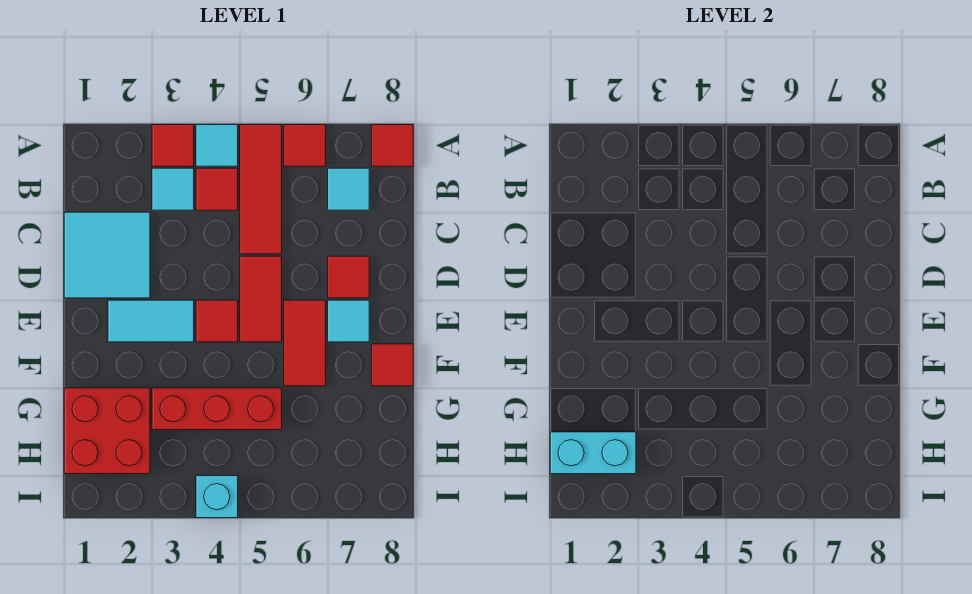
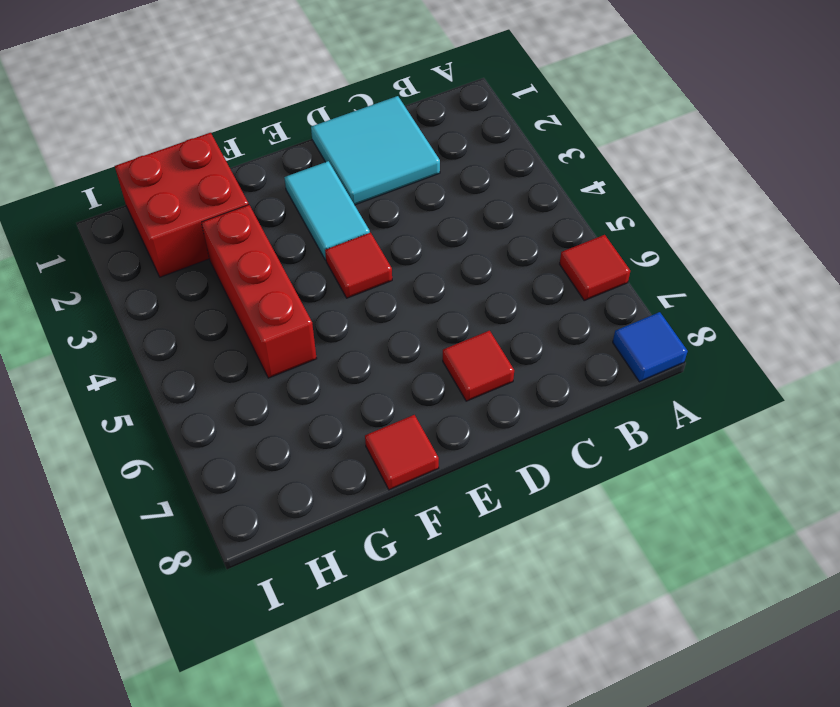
blue 1x1 tile [613,312,688,382] -> red 1x1 tile [372,125,413,166]
none -> red 1x1 tile [152,125,194,166]
none -> cyan 1x1 tile [196,125,238,166]
none -> red 1x3 tile [240,125,282,254]

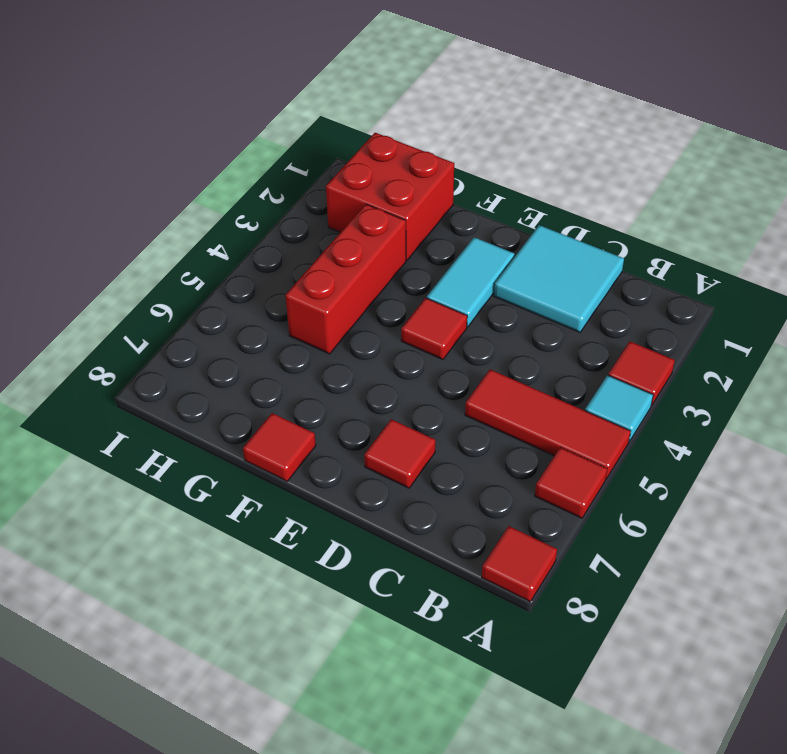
none -> cyan 1x1 tile [152,168,194,210]
none -> red 1x1 tile [196,168,238,210]
none -> cyan 1x1 tile [328,168,369,210]

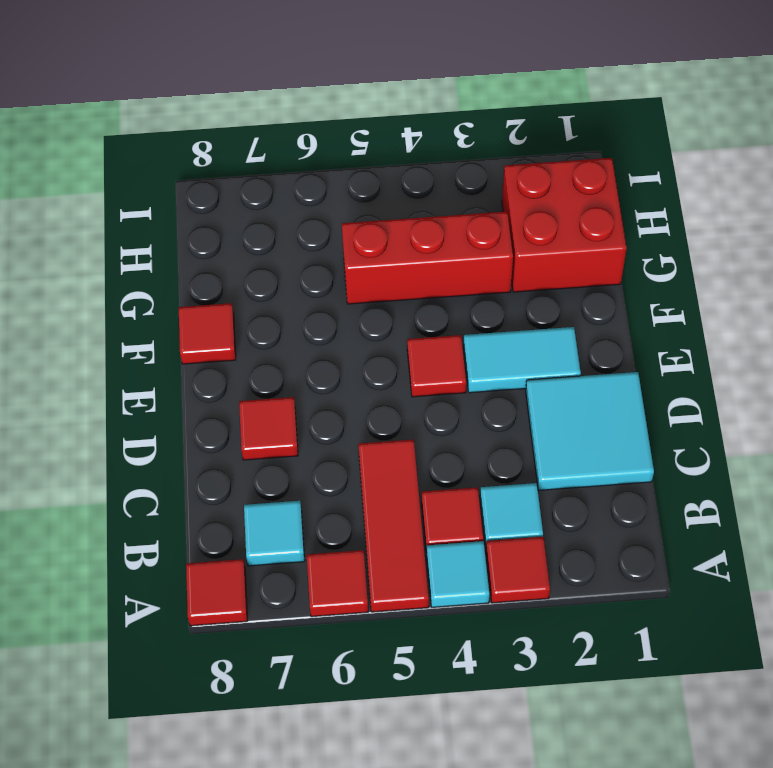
none -> red 1x2 tile [240,256,282,342]
none -> red 1x2 tile [284,300,326,386]
none -> cyan 1x1 tile [328,300,369,342]

